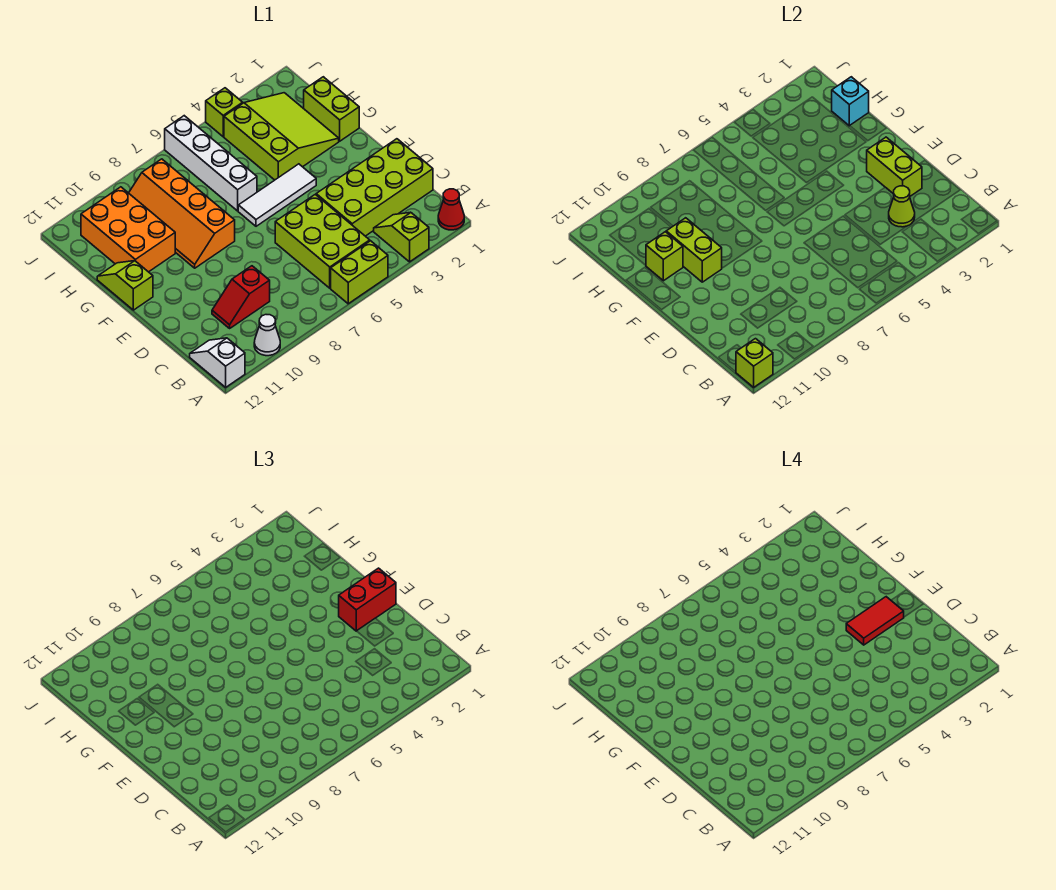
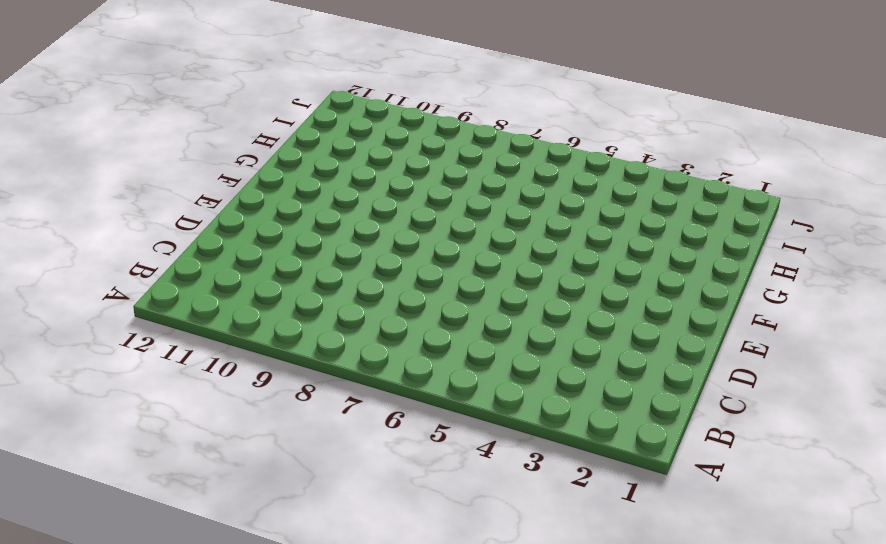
none -> red 1x1 cone [438,189,464,230]
none -> lime 1x2 slope [374,212,429,262]
none -> lime 1x2 brick [331,241,388,304]

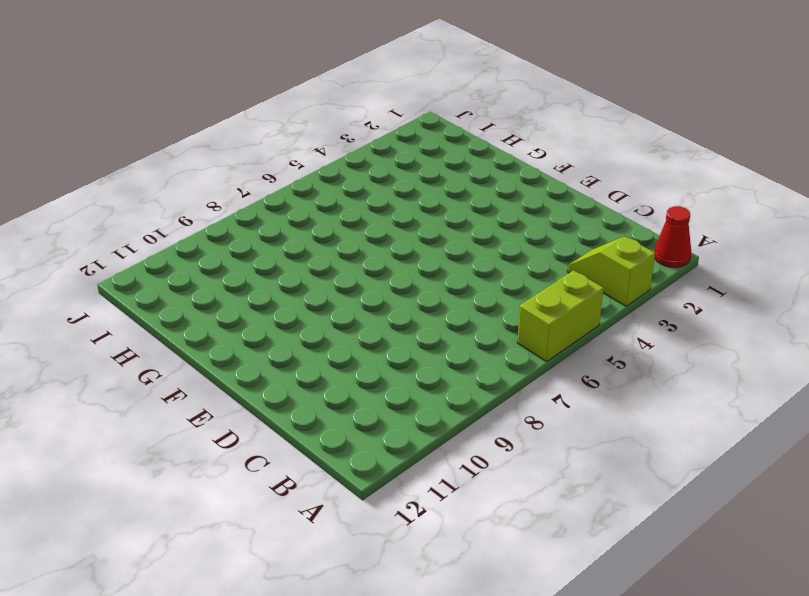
none -> white 1x1 cone [254,315,280,356]
none -> white 1x2 slope [190,338,245,387]
none -> lime 2x3 brick [275,194,370,288]

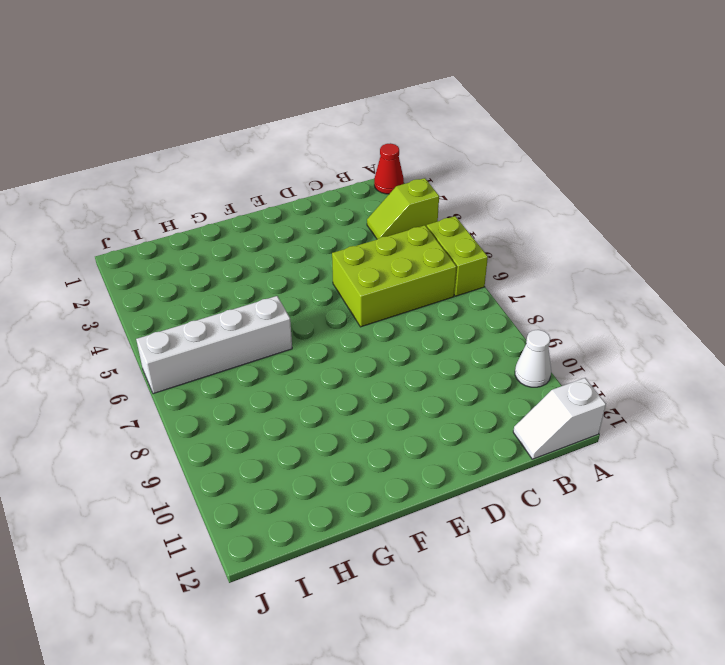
none -> lime 2x4 brick [316,139,433,236]
none -> red 1x2 slope [212,266,270,328]
none -> white 1x3 tile [238,164,316,226]

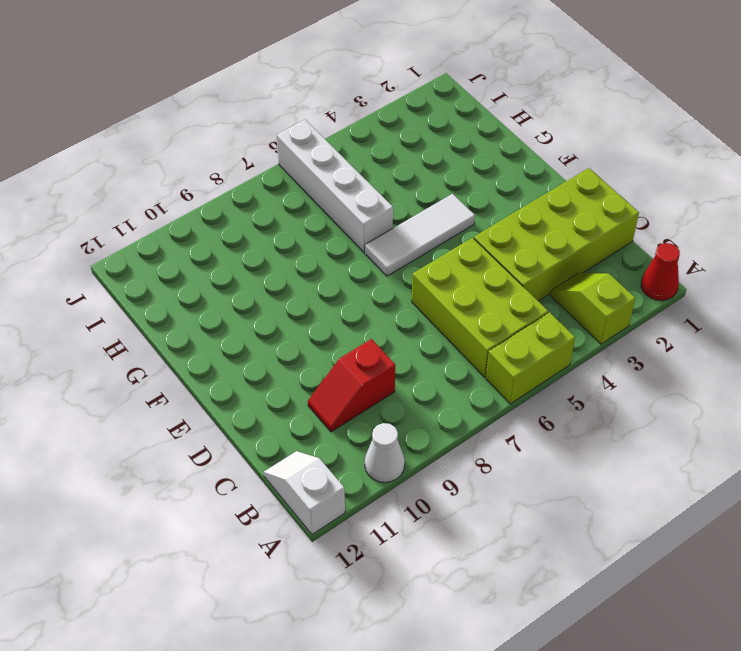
none -> orange 2x4 slope [129,159,235,268]
none -> lime 1x2 slope [97,261,153,310]
none -> lime 1x2 brick [304,77,359,141]

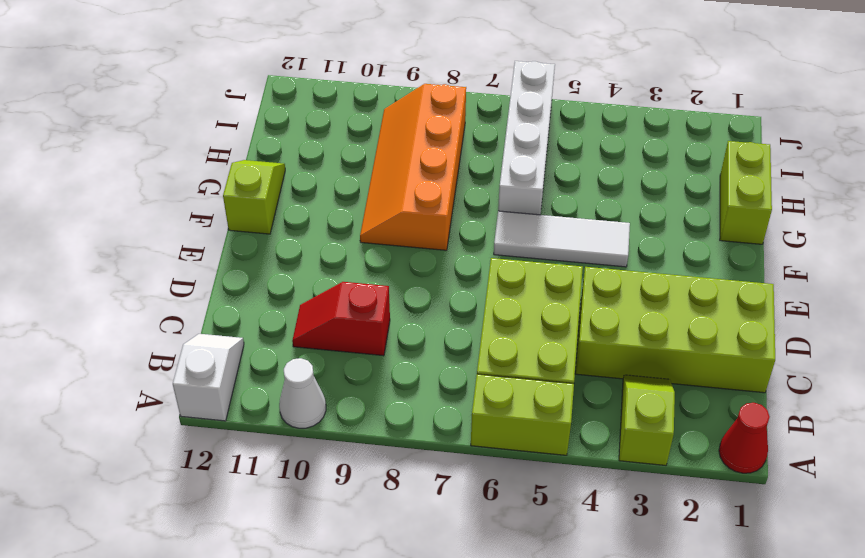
none -> lime 3x3 slope [224,93,339,180]
none -> orange 2x3 brick [81,187,175,272]
none -> lime 1x1 brick [206,88,243,137]

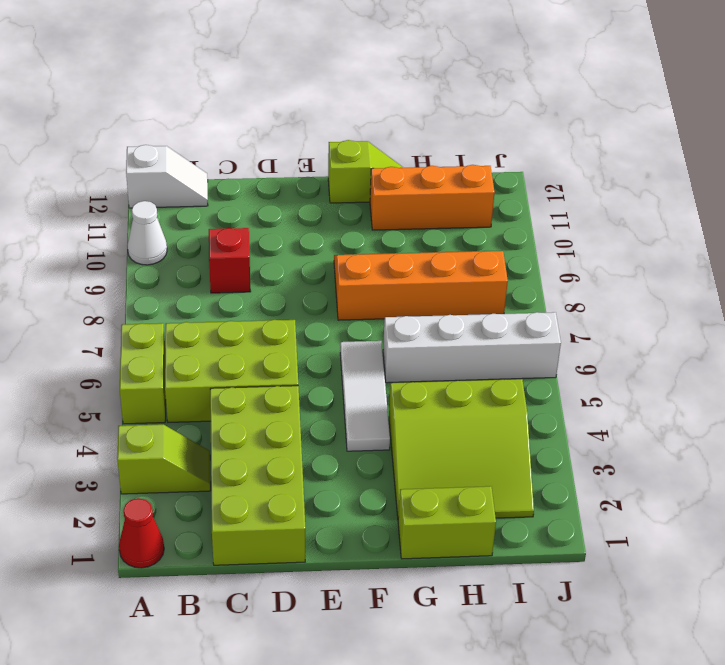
orange 1x3 brick [370,165,494,230] -> orange 2x3 brick [81,187,175,272]
none -> lime 1x1 brick [206,88,243,137]
none -> lime 1x1 brick [736,339,773,387]
none -> lime 1x1 cone [889,186,915,227]

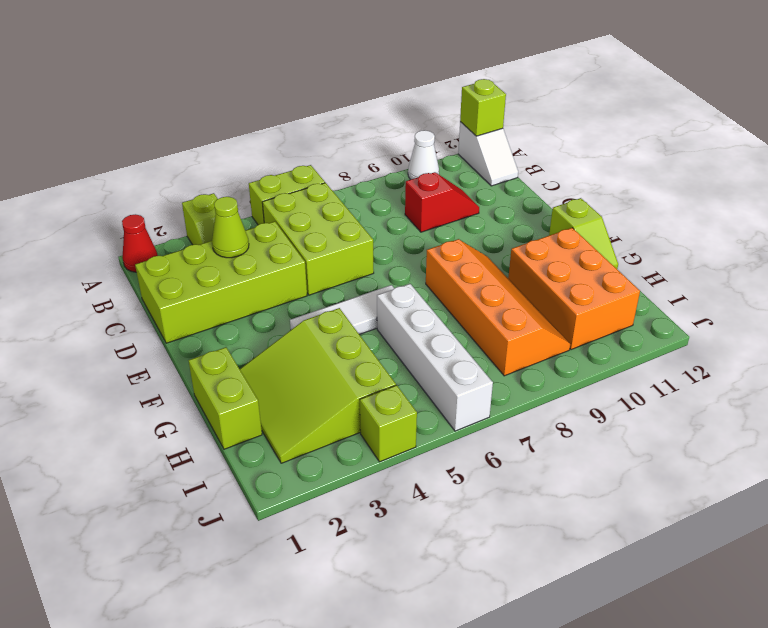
none -> lime 1x2 brick [867,137,922,196]
none -> lime 1x2 brick [666,218,722,282]
none -> lime 1x1 brick [646,232,683,281]

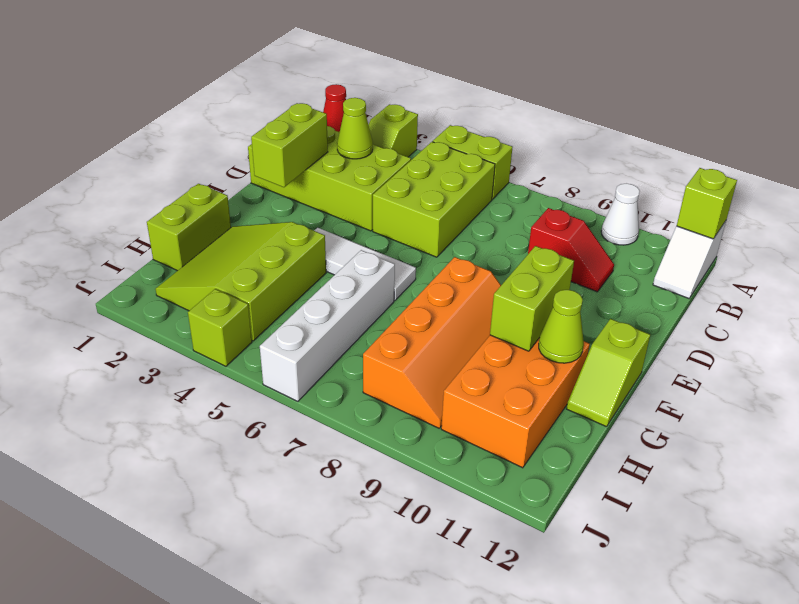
lime 1x1 cone [539,290,584,363] -> lime 1x1 brick [646,232,683,281]
none -> cyan 1x1 brick [832,77,869,126]
none -> red 1x2 brick [339,568,396,631]
none -> red 1x2 tile [846,597,904,645]

